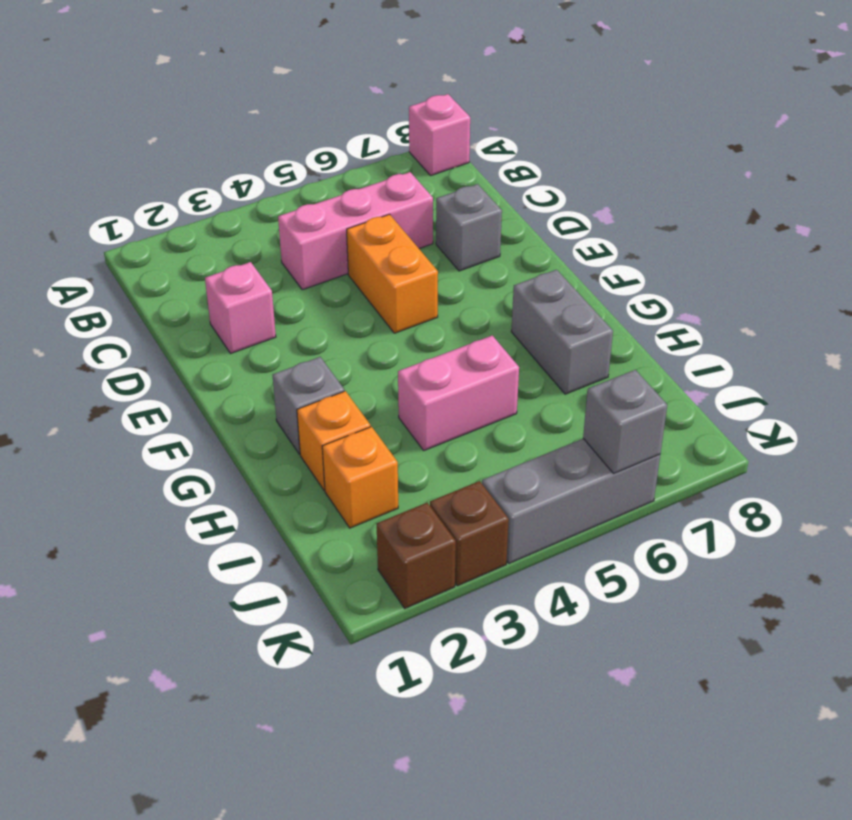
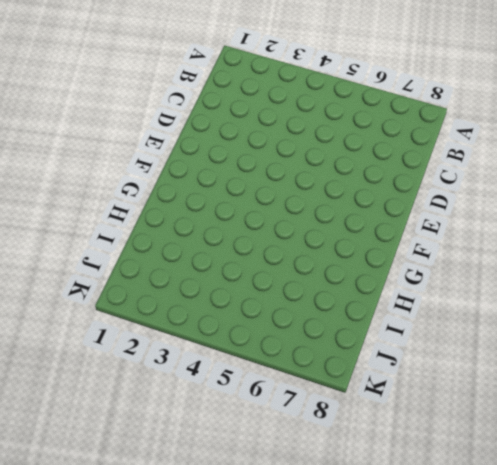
none -> pink 1x1 brick [409,94,470,176]
none -> pink 1x3 brick [278,172,433,290]
none -> pink 1x1 brick [205,262,276,353]

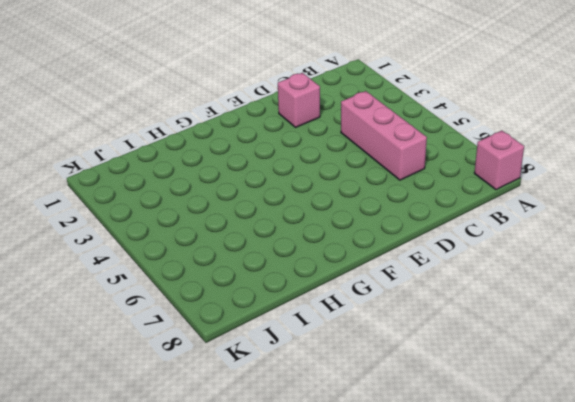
none -> orange 1x2 brick [347,214,438,333]
none -> grey 1x1 brick [436,184,502,271]
none -> grey 1x1 brick [273,357,344,454]

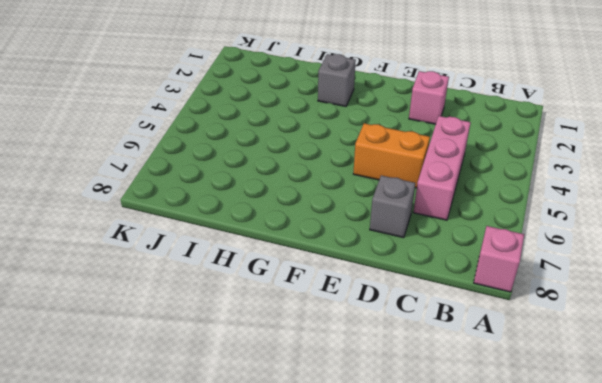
none -> grey 1x2 brick [511,270,613,394]
none -> orange 1x1 brick [297,391,370,490]
none -> pink 1x2 brick [398,336,519,450]

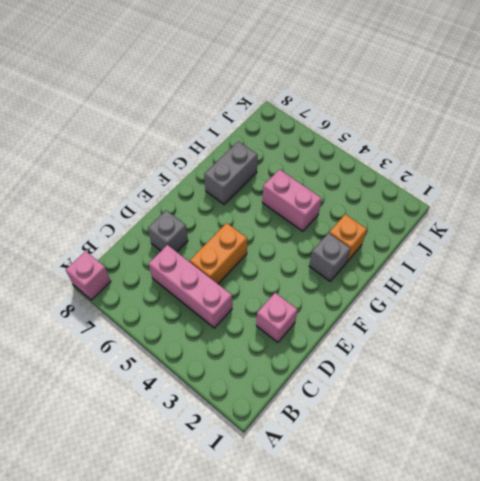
none -> orange 1x1 brick [322,427,398,528]
none -> brown 1x1 brick [377,503,456,608]
none -> brown 1x1 brick [430,481,509,586]

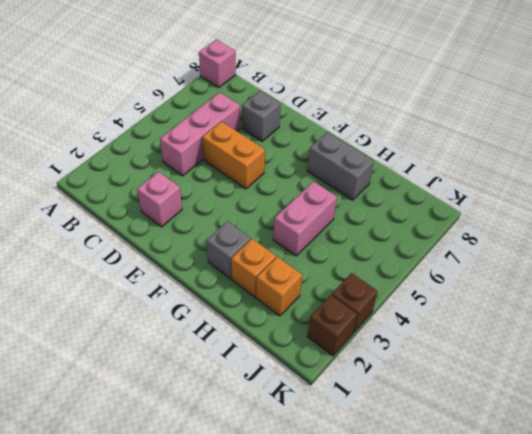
none -> grey 1x3 brick [482,439,660,563]
none -> grey 1x1 brick [583,370,667,473]

